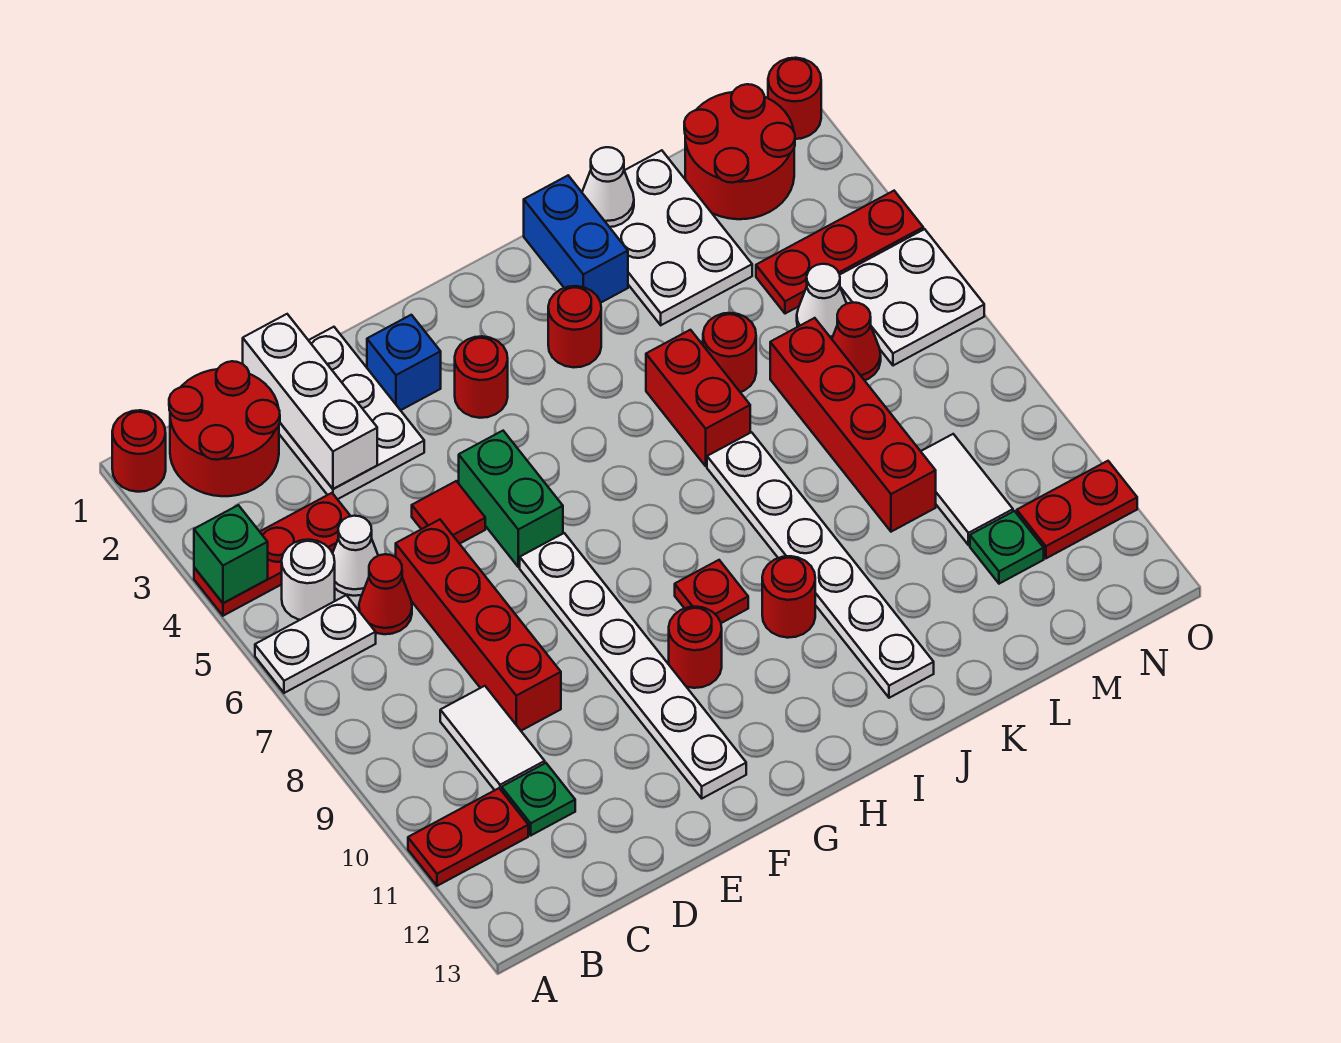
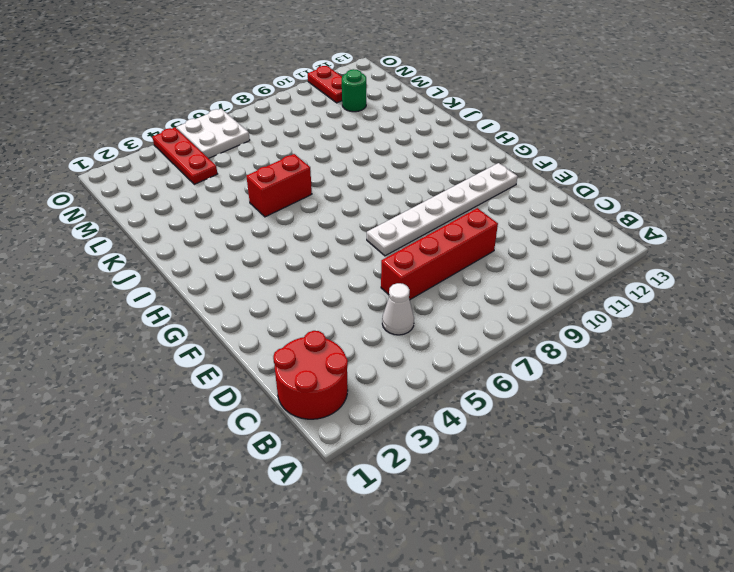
green 1x1 round brick [342,69,366,112] -> green 1x1 plate [970,511,1044,584]
none -> red 1x1 round brick [112,410,166,492]
none -> red 1x3 plate [194,493,350,616]
none -> white 1x2 plate [255,595,376,693]
none -> red 1x2 plate [408,788,528,886]

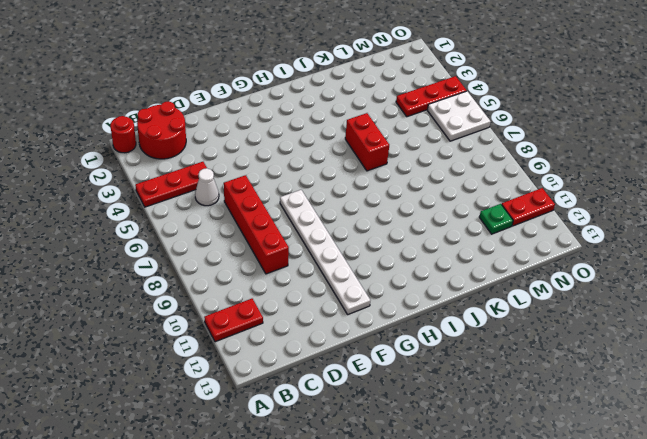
none -> white 1x2 plate [255,595,376,693]
none -> white 1x1 round brick [282,540,335,620]
none -> red 1x1 cone [359,554,412,634]
none -> white 1x2 tile [440,686,545,791]

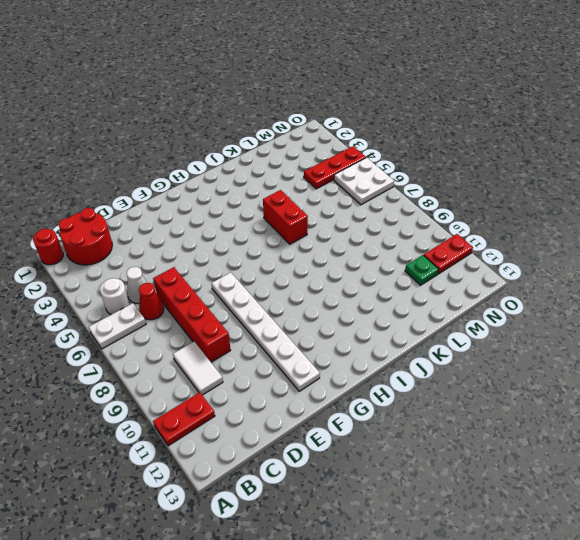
none -> red 1x3 plate [194,493,350,616]
none -> green 1x1 plate [502,763,575,835]
none -> white 2x3 plate [279,327,424,499]
none -> red 1x1 tile [412,481,485,544]

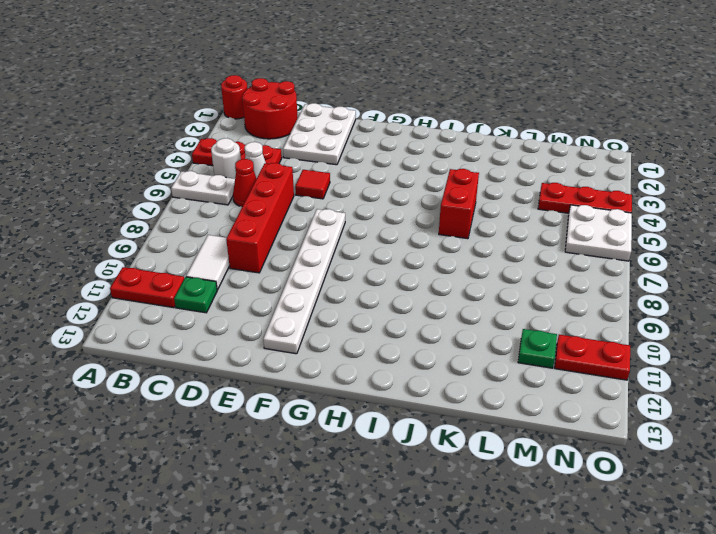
none -> blue 1x1 brick [367,315,441,410]
none -> green 1x2 brick [459,431,563,567]
none -> red 1x1 round brick [455,336,508,418]
none -> red 1x1 round brick [669,607,722,688]

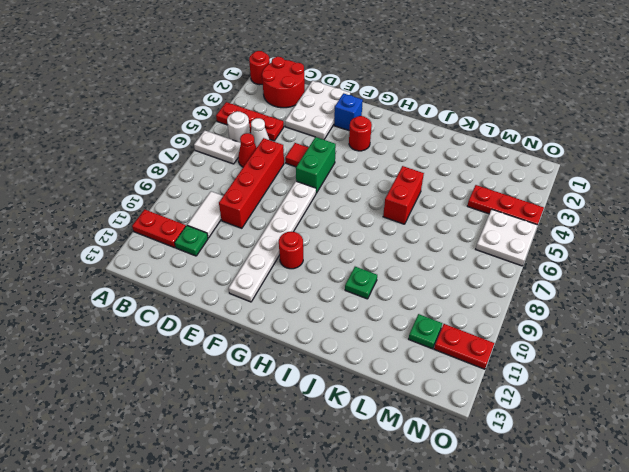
green 1x1 plate [345,267,377,299] -> white 1x6 plate [707,432,934,698]
none -> red 1x1 plate [675,560,748,623]
none -> red 1x1 round brick [548,286,601,367]
none -> red 1x1 round brick [762,556,815,638]
none -> blue 1x2 brick [524,176,628,302]

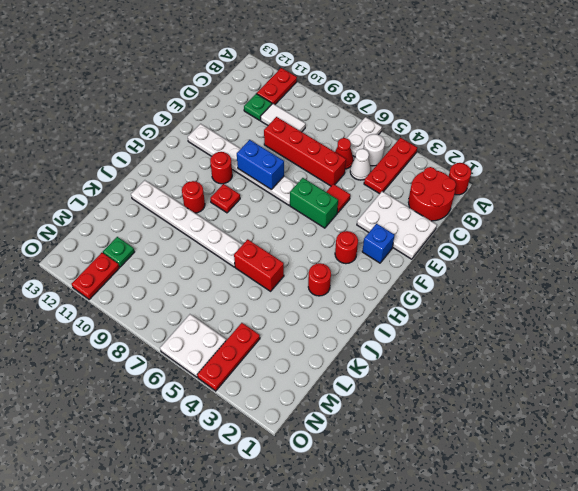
blue 1x2 brick [237,140,284,190] -> blue 1x2 brick moved to [524,176,628,302]
none -> white 2x3 plate [610,150,752,325]
none -> red 1x1 round brick [703,313,756,392]
none -> red 1x4 brick [770,318,936,532]
none -> red 2x2 round brick [684,84,795,219]

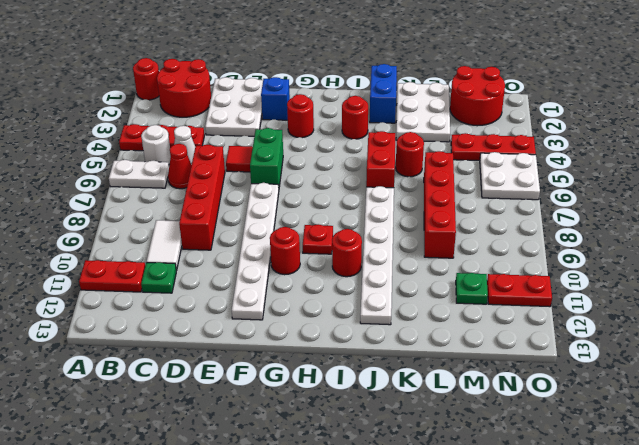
none -> white 1x1 cone [797,264,847,339]
none -> red 1x1 cone [832,302,881,380]
none -> white 1x2 tile [921,434,1013,545]
none -> red 1x1 round brick [768,58,821,139]

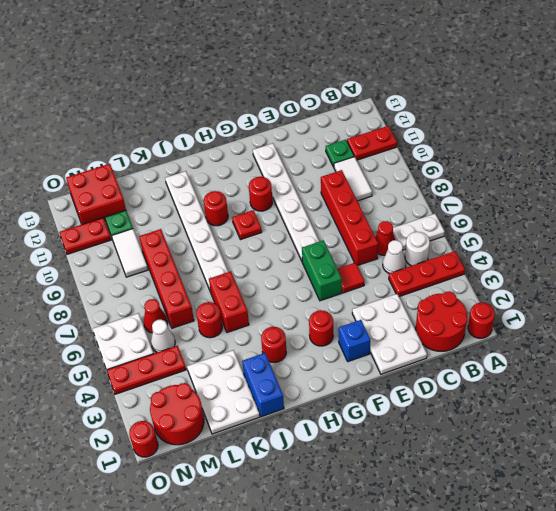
red 2x2 brick [66,164,126,224] -> none
none -> green 1x1 brick [194,505,268,603]
none -> white 1x3 brick [243,314,377,489]
none -> white 1x1 cone [582,147,634,227]

